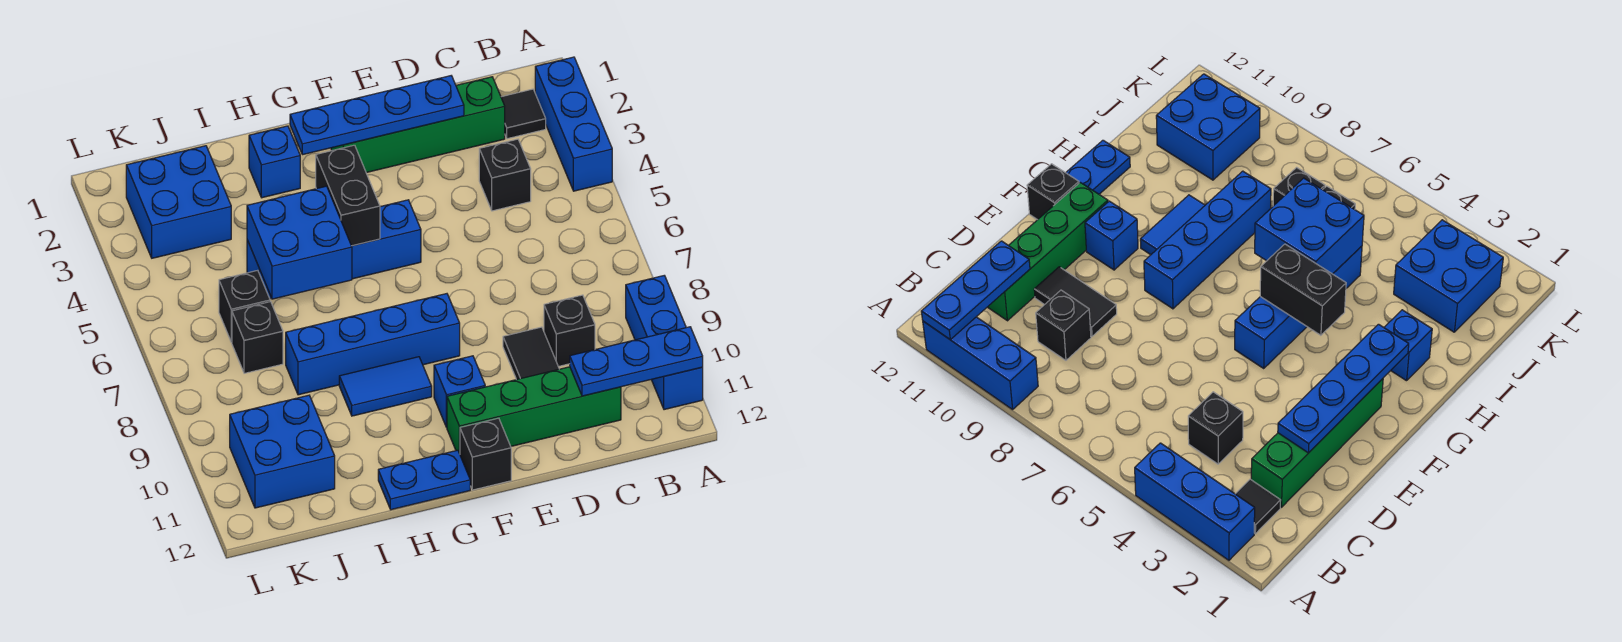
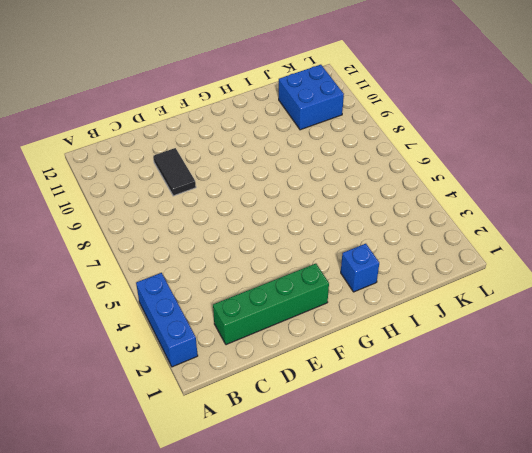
none -> blue 1x3 brick [626,275,703,410]
none -> black 1x1 tile [501,89,546,139]
none -> black 1x1 brick [479,139,531,211]

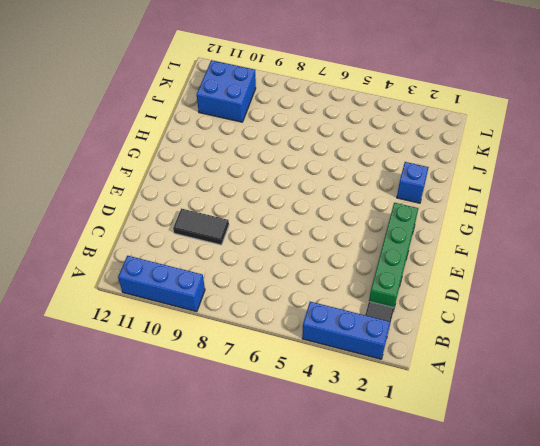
none -> black 1x1 brick [479,139,531,211]
none -> black 1x1 brick [544,295,595,366]
none -> green 1x4 brick [447,367,621,454]

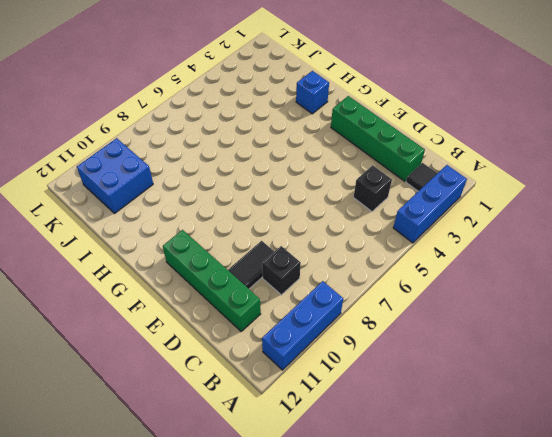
none -> blue 1x4 brick [247,200,421,299]
none -> blue 1x4 brick [286,294,460,395]
none -> blue 1x1 brick [434,356,485,427]

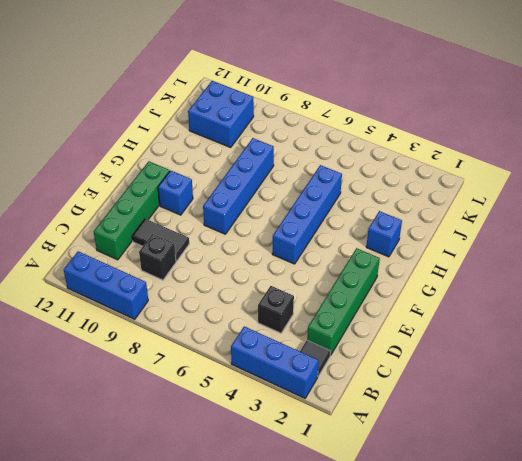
none -> black 1x1 brick [460,418,511,490]
none -> blue 1x2 tile [339,357,432,416]
none -> blue 1x2 plate [378,450,470,510]

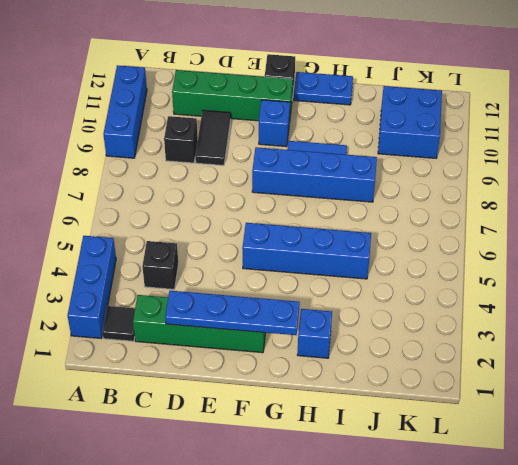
none -> blue 2x2 brick [126,146,231,258]
none -> black 1x1 brick [219,270,270,342]
none -> black 1x1 brick [232,302,283,373]

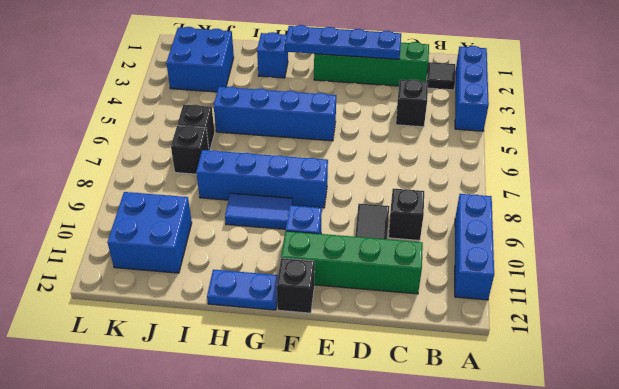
none -> blue 1x3 plate [570,327,703,396]
none -> black 1x2 brick [316,145,380,246]
none -> blue 2x2 brick [247,186,352,299]

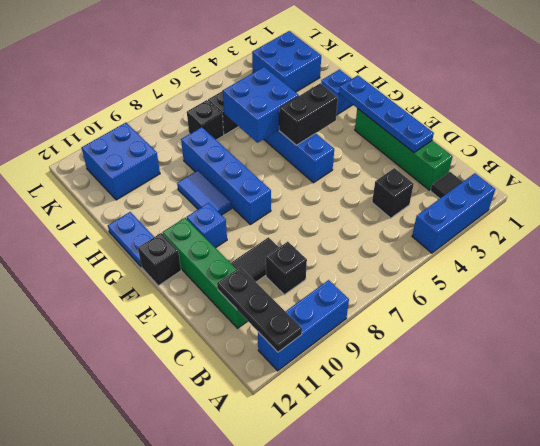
black 1x3 plate [217,267,302,352] -> blue 1x3 plate [570,327,703,396]

